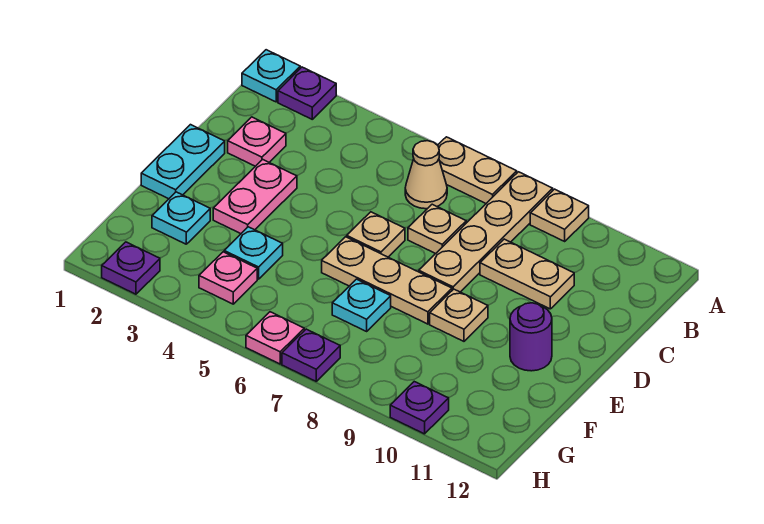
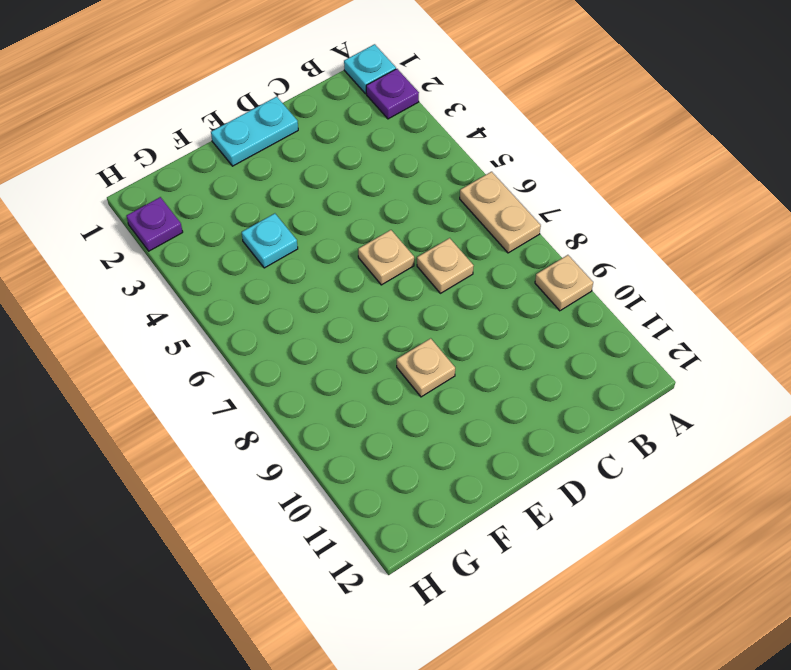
none -> tan 1x4 plate [419,172,553,292]
none -> tan 1x1 cone [405,141,447,209]
none -> pink 1x1 plate [228,117,286,166]

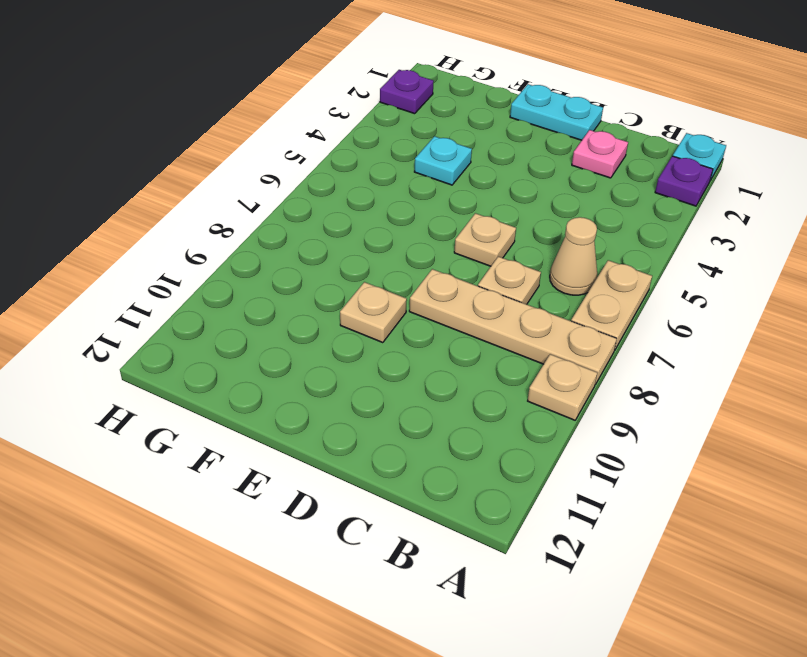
none -> tan 1x2 plate [480,239,574,309]
none -> pink 1x2 plate [213,159,297,234]
none -> tan 1x3 plate [322,237,452,324]

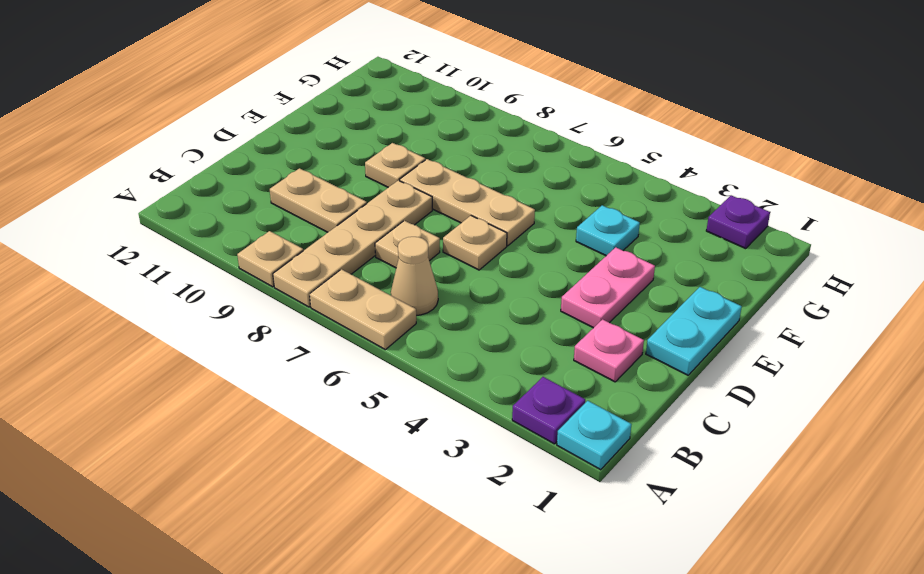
none -> purple 1x1 round brick [510,303,552,371]
none -> cyan 1x1 plate [152,192,210,244]
none -> cyan 1x1 plate [332,279,391,331]

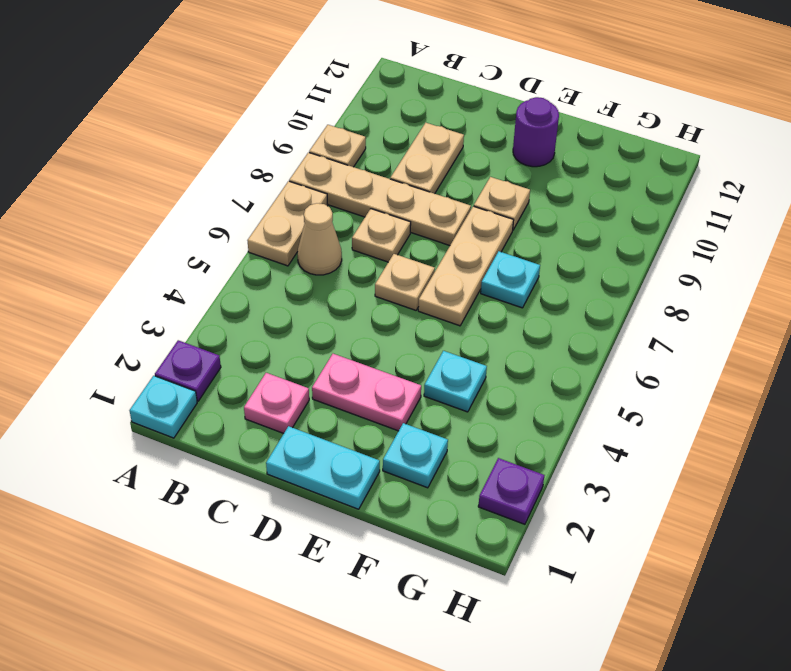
none -> pink 1x1 plate [199,252,257,304]
none -> pink 1x1 plate [246,312,304,364]
none -> purple 1x1 plate [282,329,340,381]

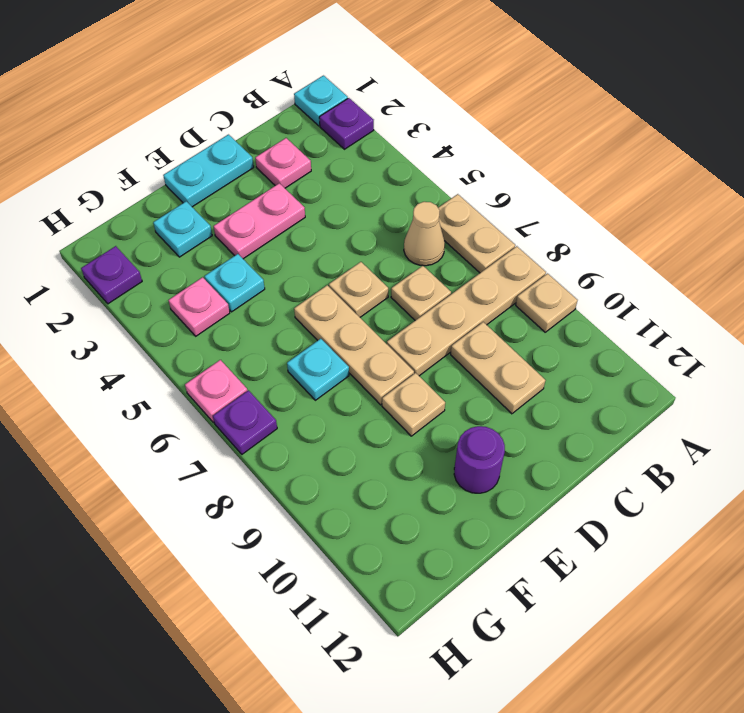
none -> purple 1x1 plate [390,382,449,434]

